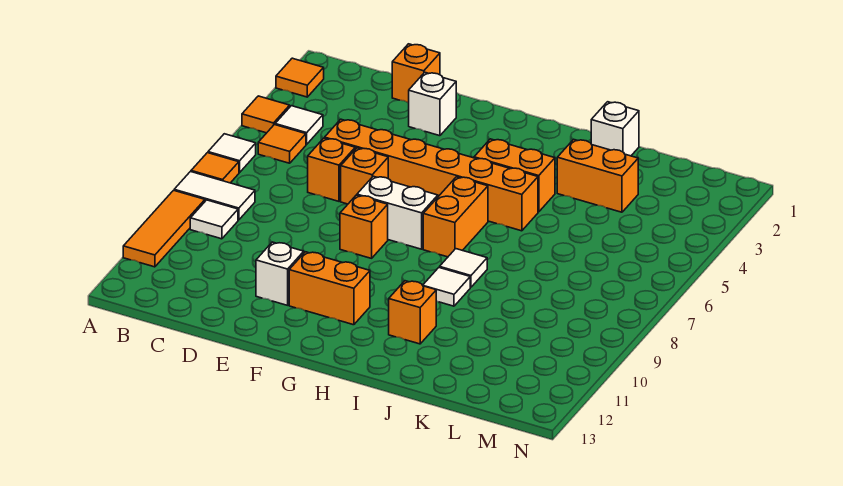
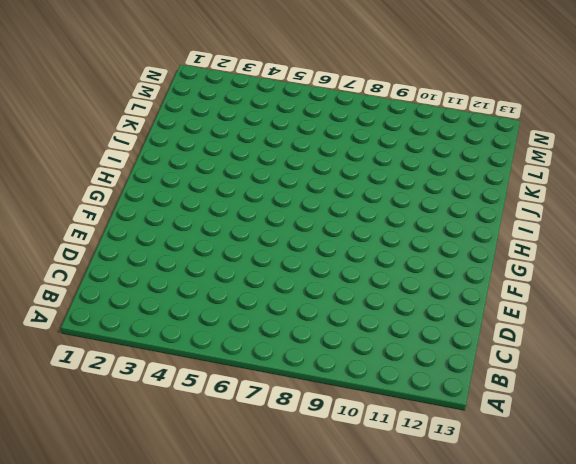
none -> orange 1x1 tile [276,58,324,97]
none -> orange 1x1 tile [242,96,290,133]
none -> white 1x1 tile [208,134,256,173]

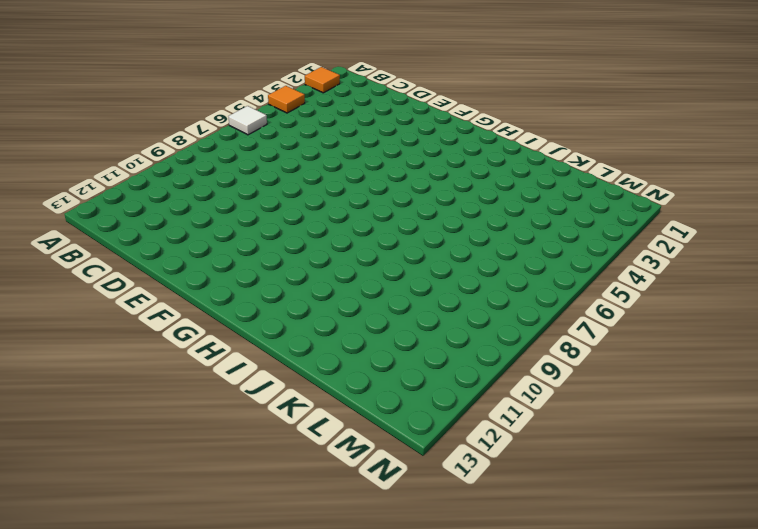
none -> orange 1x1 tile [191,153,239,183]
none -> white 1x2 tile [174,172,255,220]
none -> orange 1x3 tile [123,190,205,267]

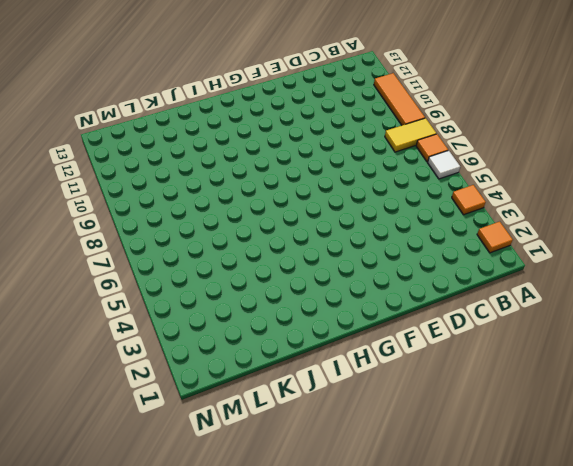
yellow 1x2 tile [385,118,436,152] -> white 1x2 tile [174,172,255,220]
none -> white 1x1 tile [275,106,323,144]
none -> orange 1x1 tile [258,125,306,163]
none -> white 1x1 tile [190,200,238,239]

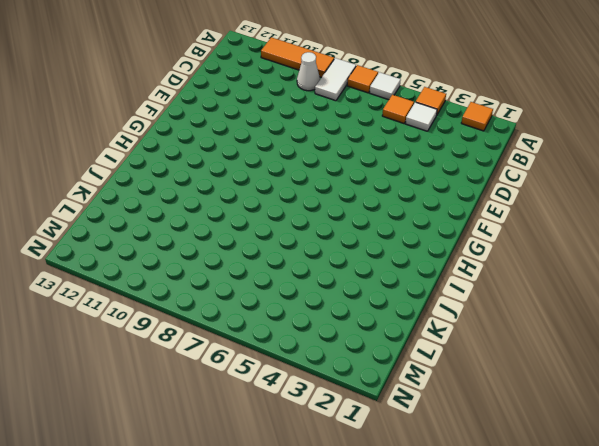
white 1x1 cone [297,52,320,91] -> white 1x1 tile [190,200,238,239]
none -> orange 1x1 brick [392,44,440,103]
none -> orange 1x6 brick [325,119,538,231]
none -> orange 1x1 brick [308,138,355,201]

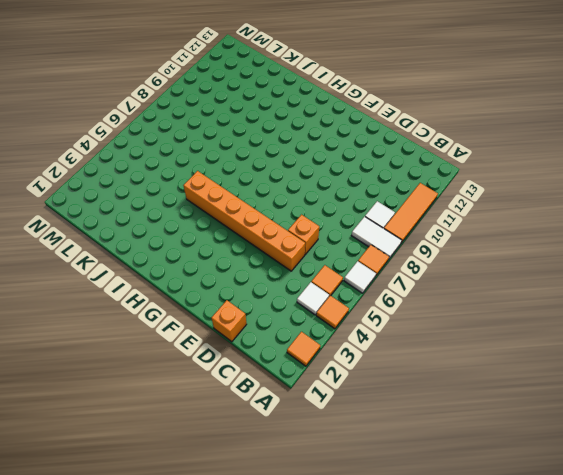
none -> white 1x1 brick [409,72,456,136]
none -> orange 1x1 brick [341,148,388,204]
none -> white 1x1 brick [256,242,304,305]

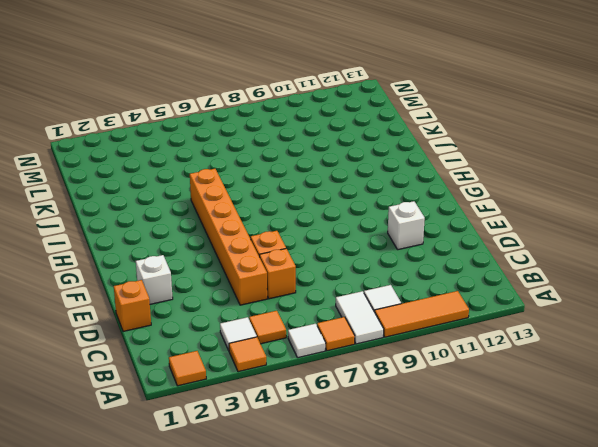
none -> white 1x2 brick [357,176,438,249]
none -> orange 1x1 brick [340,195,388,258]
none -> orange 1x2 brick [289,252,370,325]

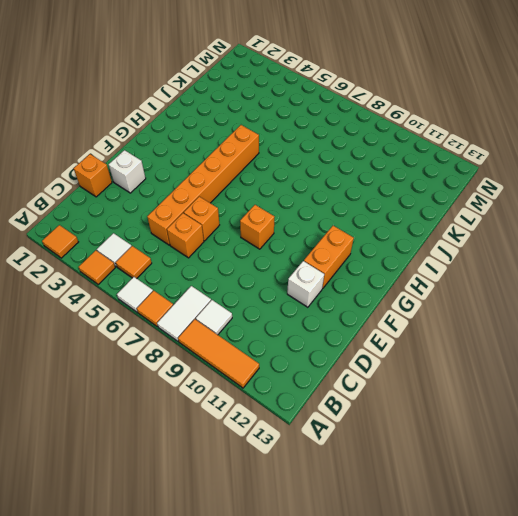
none -> white 1x2 brick [357,176,438,249]
none -> orange 1x2 brick [474,139,555,212]
none -> orange 1x2 brick [423,177,488,257]

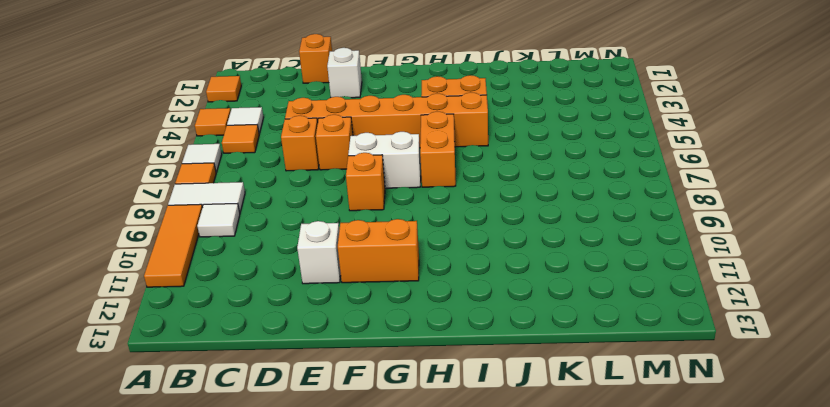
none -> white 1x1 tile [440,249,487,287]
none -> white 1x1 tile [423,268,470,306]
none -> orange 1x1 brick [389,281,436,344]

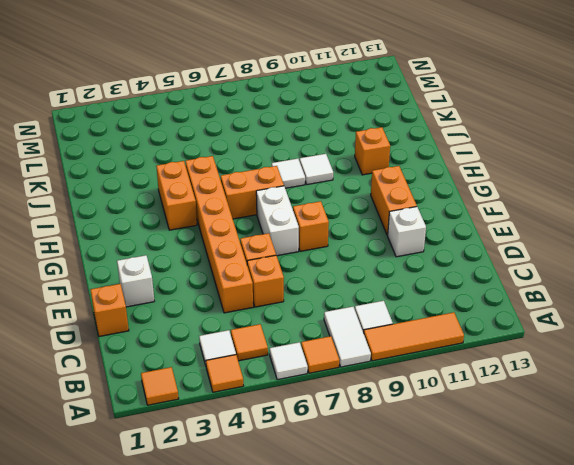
none -> white 1x1 brick [591,102,639,156]
none -> orange 1x2 brick [557,139,638,212]

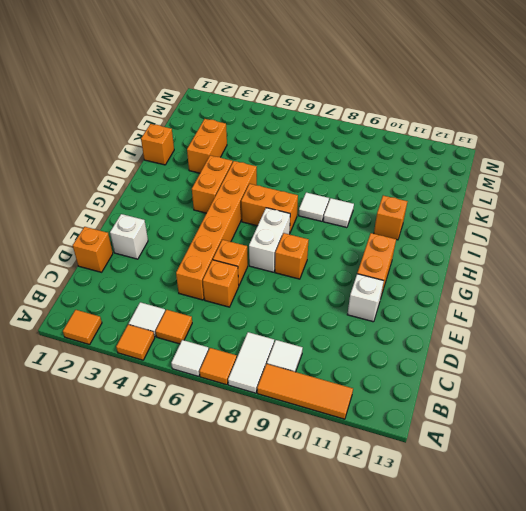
orange 1x1 brick [141,124,174,165] -> white 1x1 brick [591,102,639,156]

